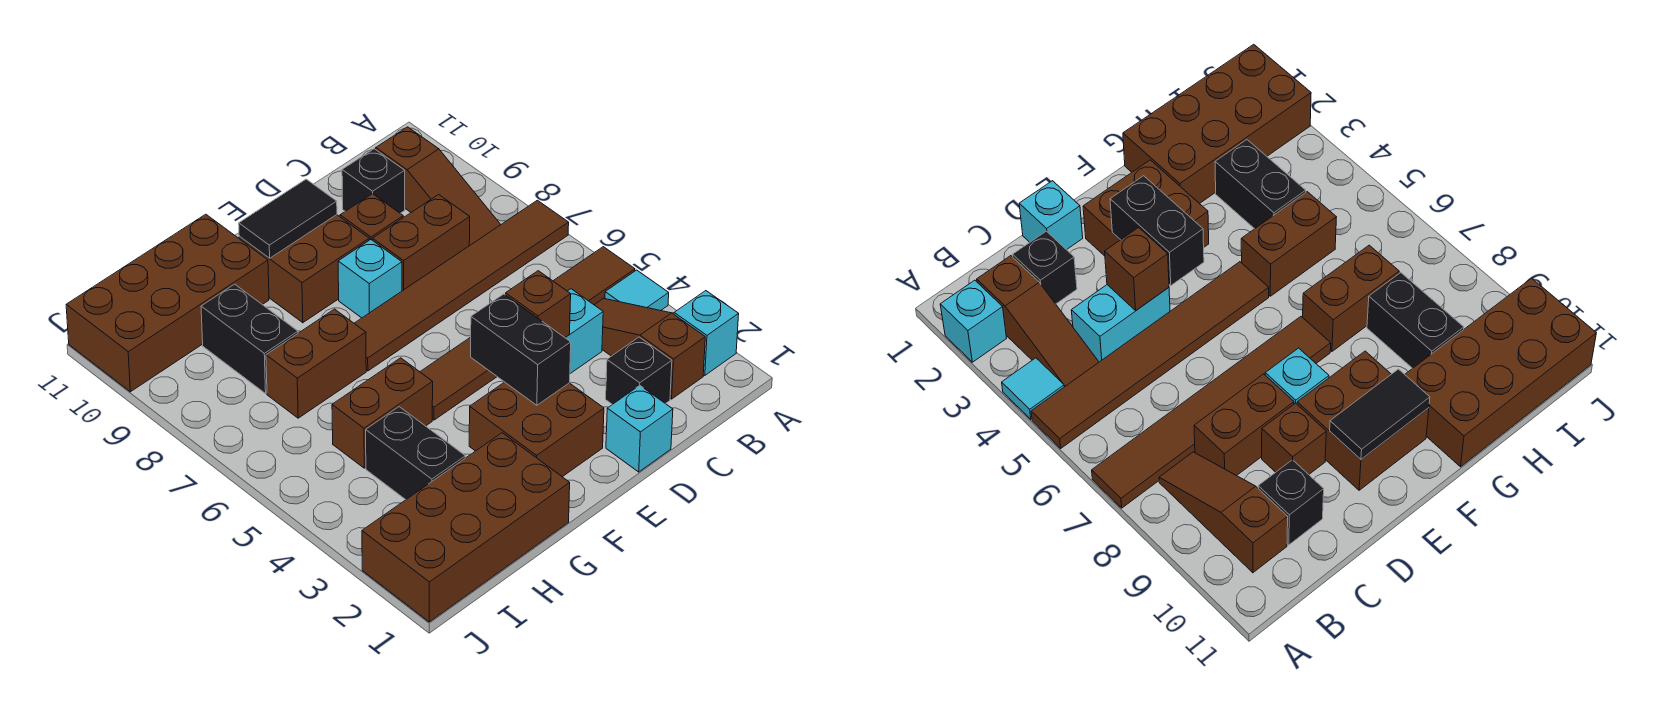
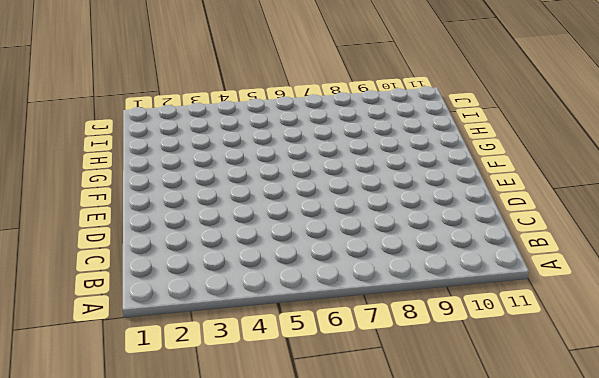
none -> cyan 1x1 brick [674,291,739,375]
none -> cyan 1x1 tile [605,270,669,311]
none -> brown 1x6 tile [420,247,635,420]

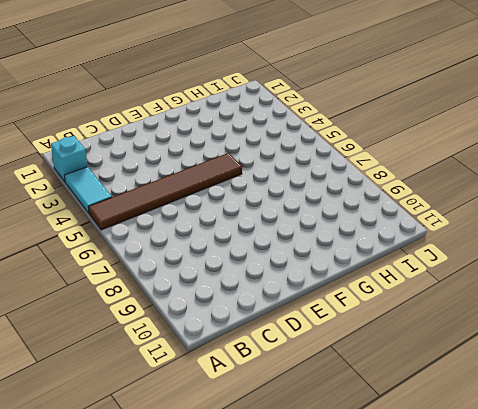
cyan 1x2 tile [64,167,112,213] -> cyan 1x1 tile [605,270,669,311]
none -> brown 1x6 tile [354,200,569,371]
none -> brown 1x3 slope [595,298,705,399]
none -> brown 1x3 slope [376,127,501,246]

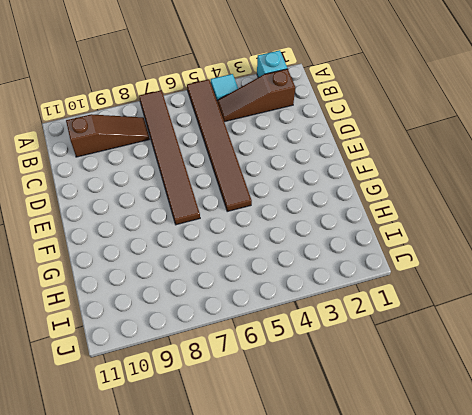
none -> black 1x1 brick [606,337,672,404]
none -> cyan 1x2 brick [565,289,603,374]
none -> brown 1x2 brick [373,195,470,291]

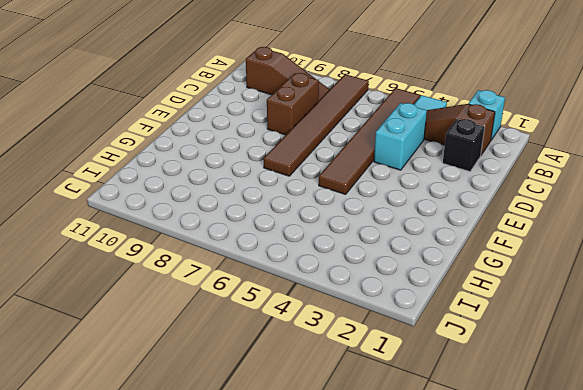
none -> black 1x1 brick [342,149,405,213]
none -> cyan 1x1 brick [606,385,673,472]
none -> brown 1x1 brick [340,194,403,240]

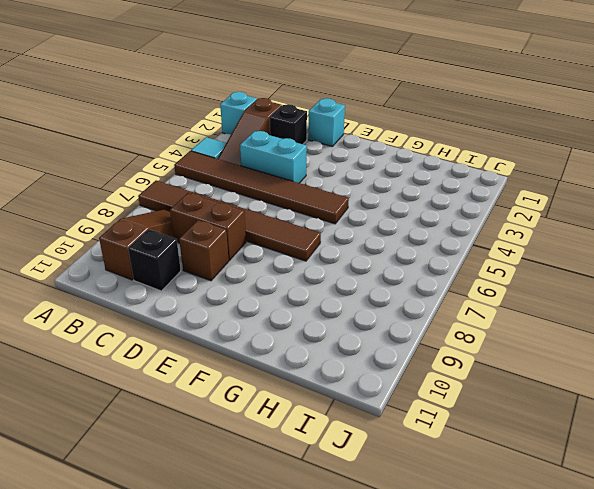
none -> brown 2x2 brick [469,382,604,477]
none -> cyan 1x1 brick [338,240,402,318]
none -> brown 2x2 brick [239,215,369,323]

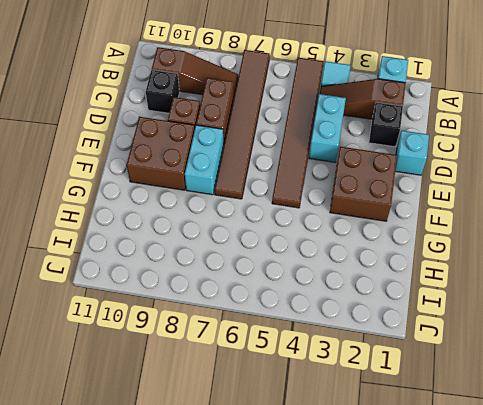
cyan 1x2 brick [185,125,224,195] -> cyan 1x1 brick [338,240,402,318]
none -> brown 2x4 brick [362,433,570,622]
none -> brown 1x2 brick [332,358,433,468]
none -> brown 1x2 brick [266,309,366,418]

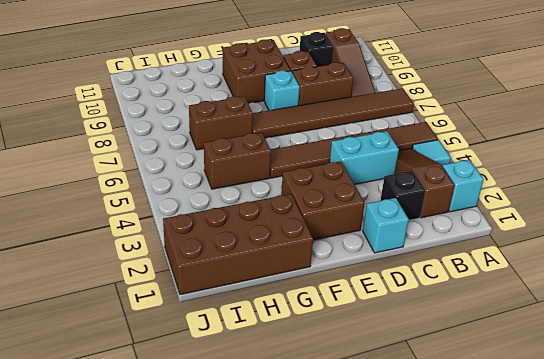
none -> brown 2x4 brick [66,214,269,392]
none -> black 1x2 brick [366,407,465,500]
none -> black 1x2 brick [201,284,298,393]

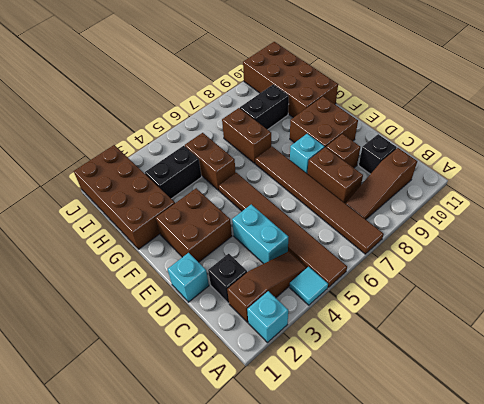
none -> brown 1x1 brick [506,271,571,337]
none -> black 1x2 brick [471,294,571,405]
none -> black 1x2 tile [239,179,337,258]

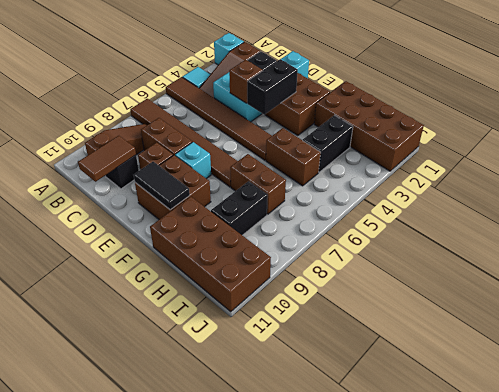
brown 1x2 tile [78,136,136,182] -> none

